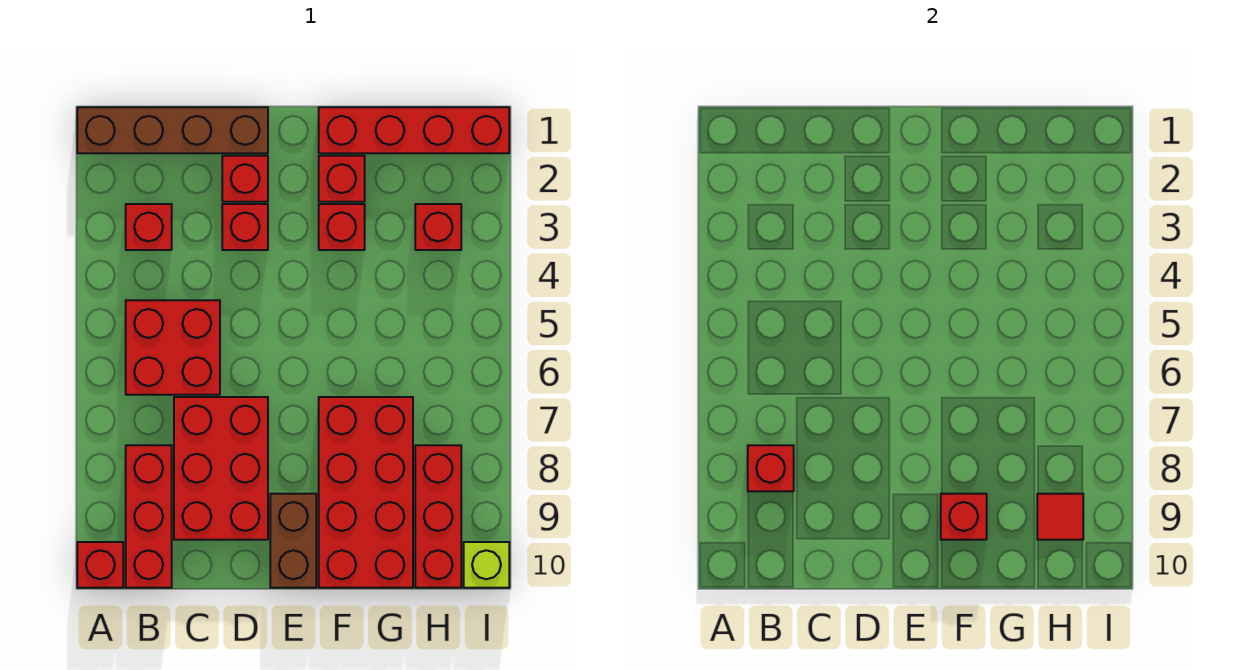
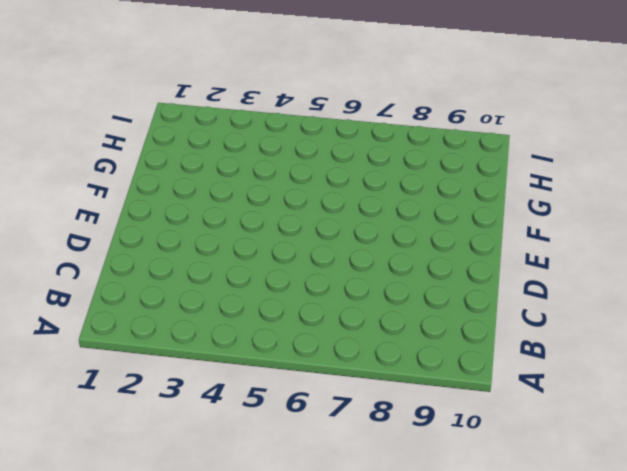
none -> brown 1x4 brick [77,107,268,153]
none -> red 1x1 brick [77,542,123,588]
none -> red 1x1 brick [126,204,172,250]

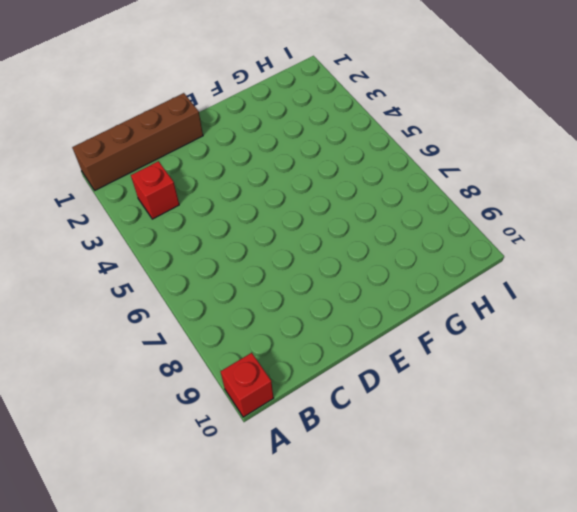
none -> red 2x2 brick [126,300,220,395]
none -> red 1x3 brick [126,445,172,588]
none -> red 2x3 brick [174,397,268,540]

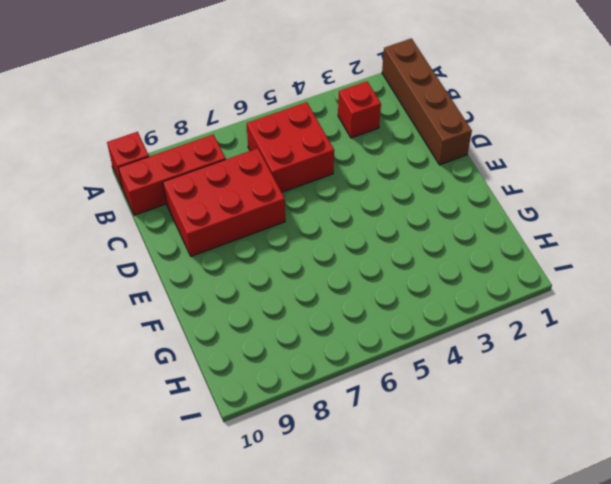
none -> red 1x1 brick [222,156,268,202]
none -> red 1x1 brick [222,204,268,250]
none -> brown 1x2 brick [270,494,316,588]

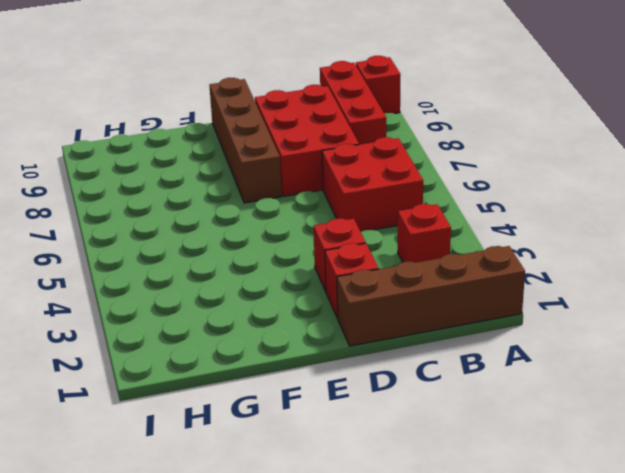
brown 1x4 brick [209,78,282,203] -> brown 1x2 brick [270,494,316,588]
none -> red 1x4 brick [319,107,509,153]
none -> red 1x1 brick [319,156,365,202]
none -> red 1x1 brick [319,204,365,250]

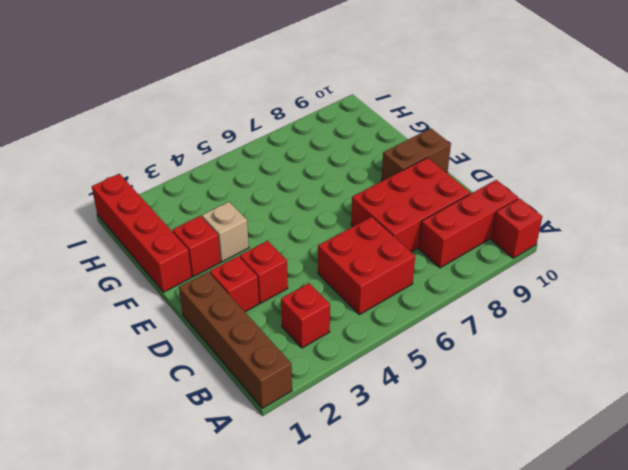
tan 1x1 brick [202,202,249,262] -> red 1x1 brick [319,204,365,250]
none -> red 2x4 brick [319,397,413,588]
none -> red 1x1 brick [415,204,461,250]
none -> red 1x3 brick [415,445,461,588]

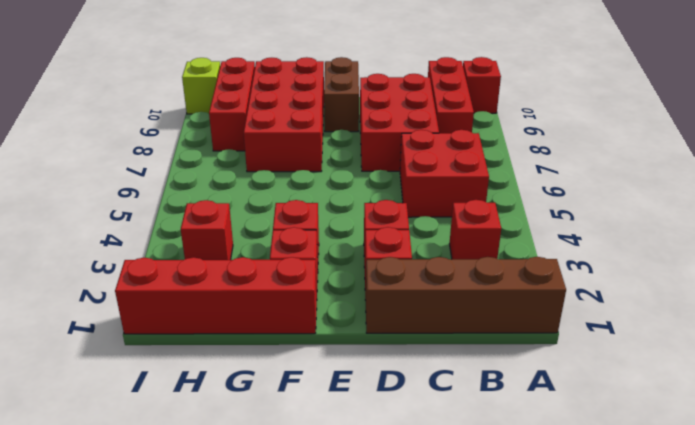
none -> red 1x1 brick [748,445,794,491]
none -> red 1x1 brick [941,494,987,540]
none -> red 1x1 tile [1037,494,1083,540]

